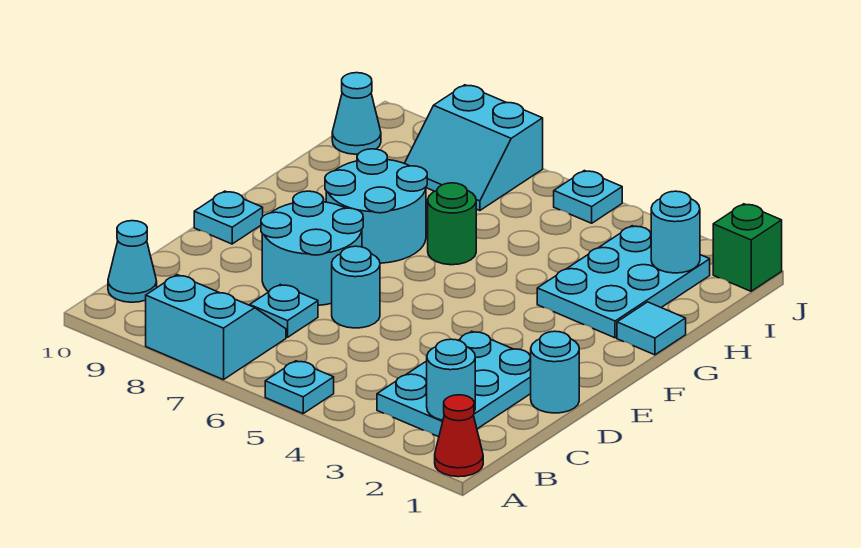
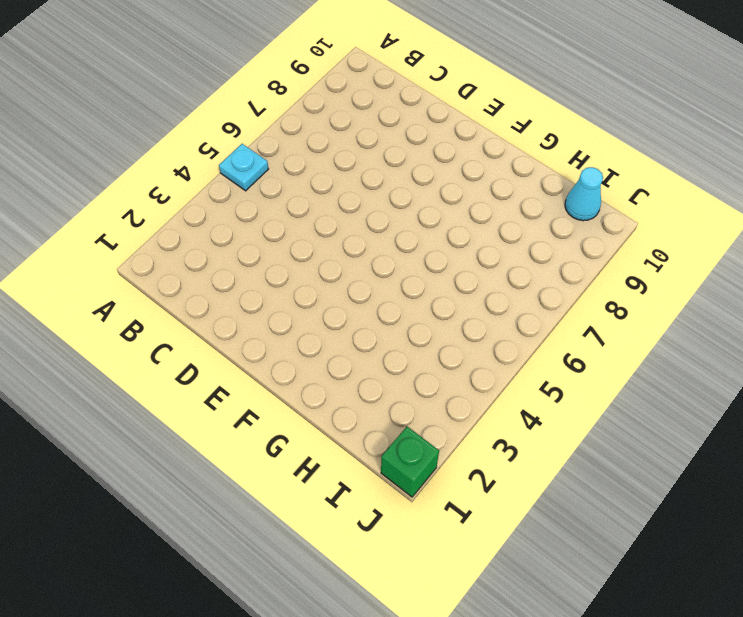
none -> red 1x1 cone [435,395,483,477]
none -> cyan 2x2 slope [146,275,286,380]
none -> cyan 2x3 plate [377,331,531,437]

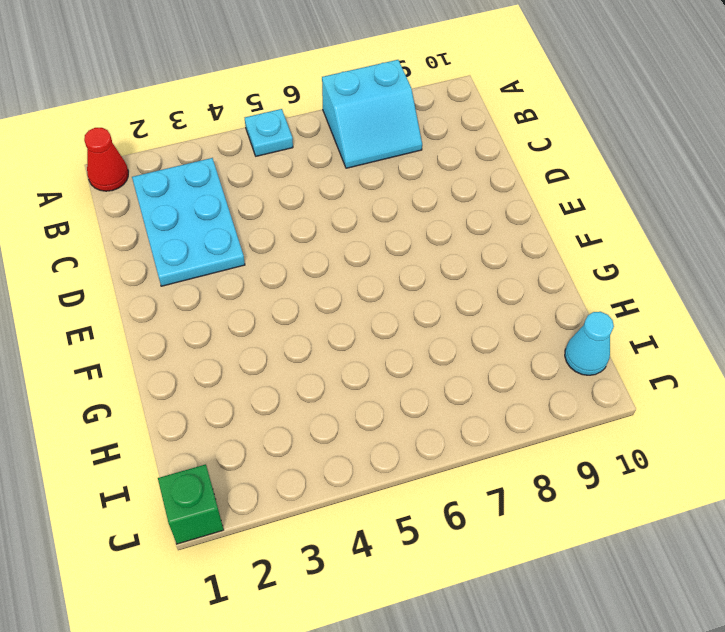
none -> cyan 1x1 cone [108,221,157,302]
none -> cyan 1x1 plate [250,285,318,337]
none -> cyan 1x1 round brick [530,331,579,413]

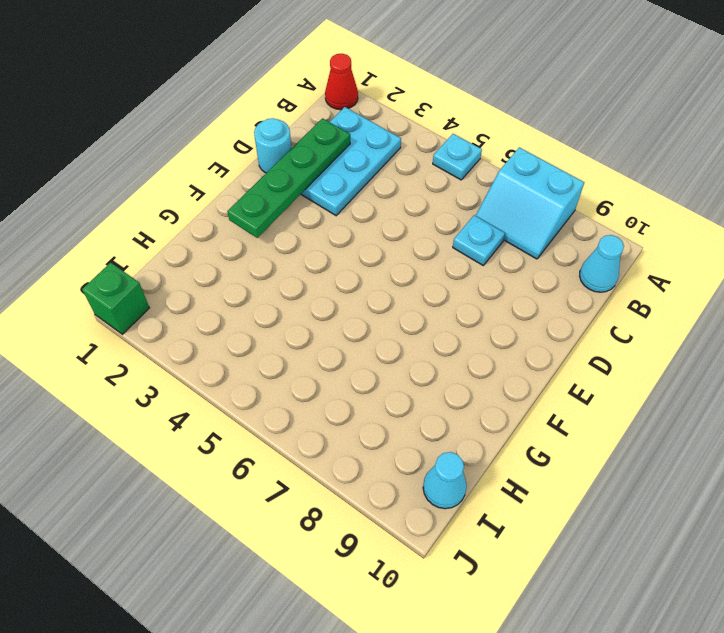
green 1x4 plate [227,118,350,238] -> none
none -> cyan 1x1 round brick [332,246,380,328]
none -> cyan 2x2 round brick [261,191,363,305]
none -> cyan 1x1 plate [194,191,263,244]

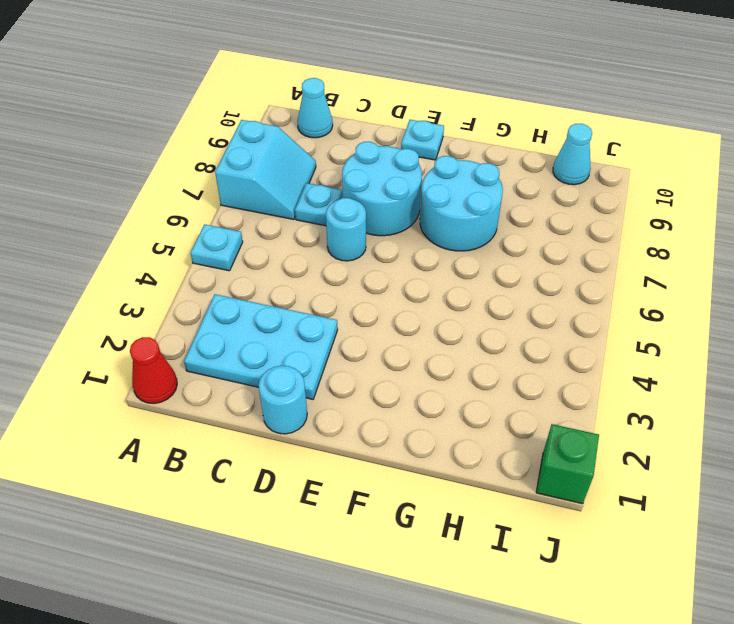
none -> cyan 1x1 tile [617,302,686,355]
none -> cyan 2x3 plate [537,226,710,338]
none -> green 1x1 round brick [428,183,476,265]

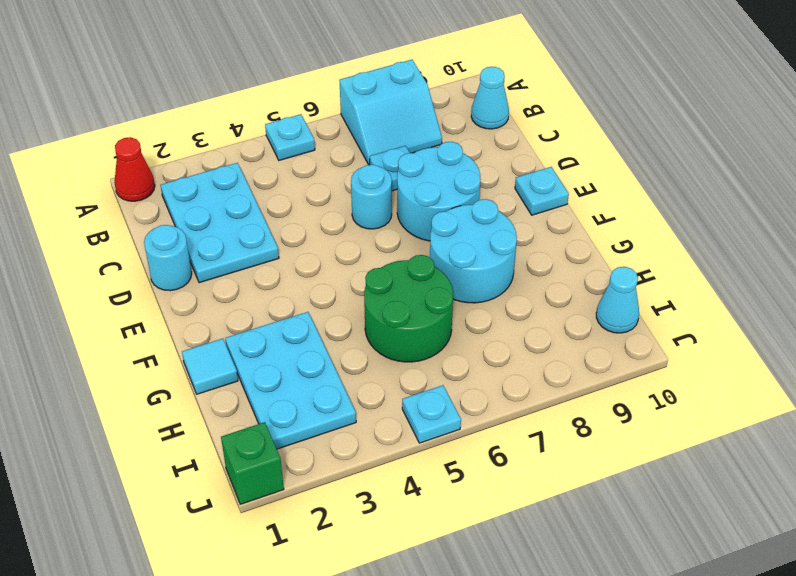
green 2x2 round brick [364,255,453,362] -> green 1x1 round brick [428,183,476,265]
none -> cyan 2x2 slope [404,85,543,210]
none -> cyan 1x1 round brick [427,339,475,420]
none -> cyan 1x1 round brick [651,191,700,273]

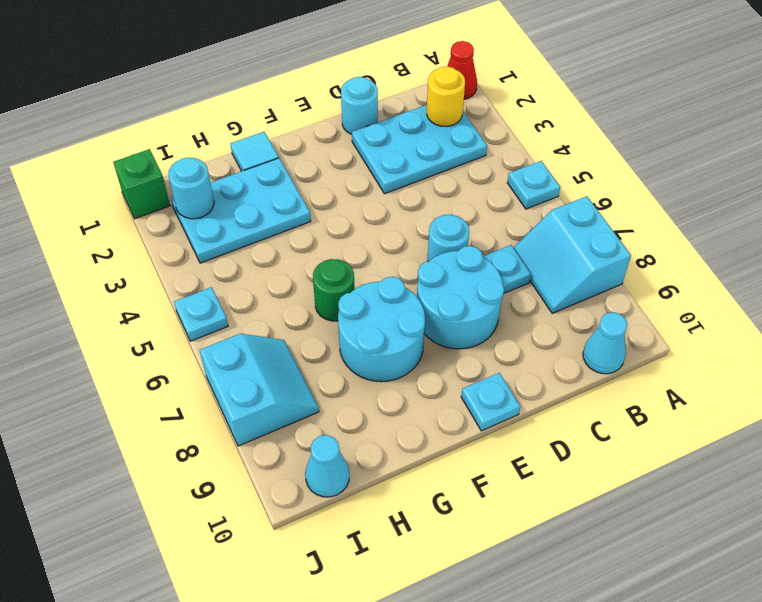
yellow 1x1 round brick [427,66,465,126] -> cyan 1x1 round brick [427,339,475,420]

